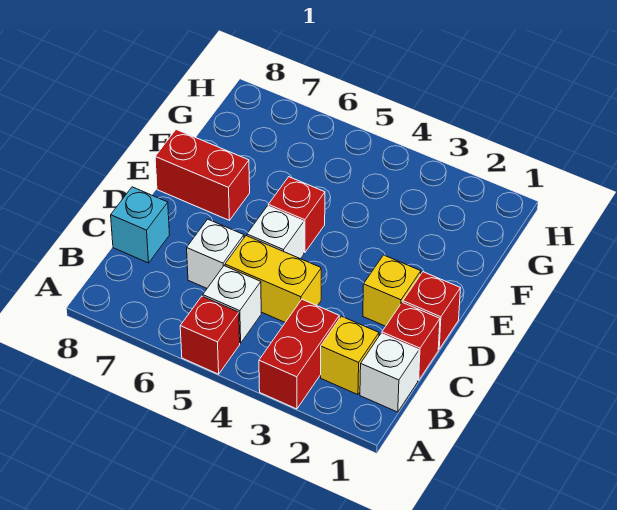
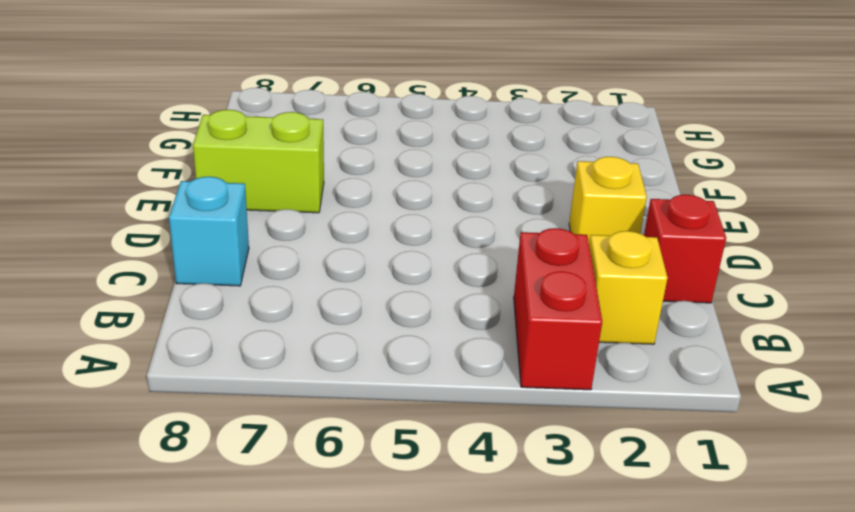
lime 1x2 brick [193,110,324,213] -> red 1x2 brick [155,130,250,220]
none -> red 1x1 brick [180,296,240,374]
none -> white 1x1 brick [360,334,419,412]
none -> white 1x1 brick [203,266,261,343]

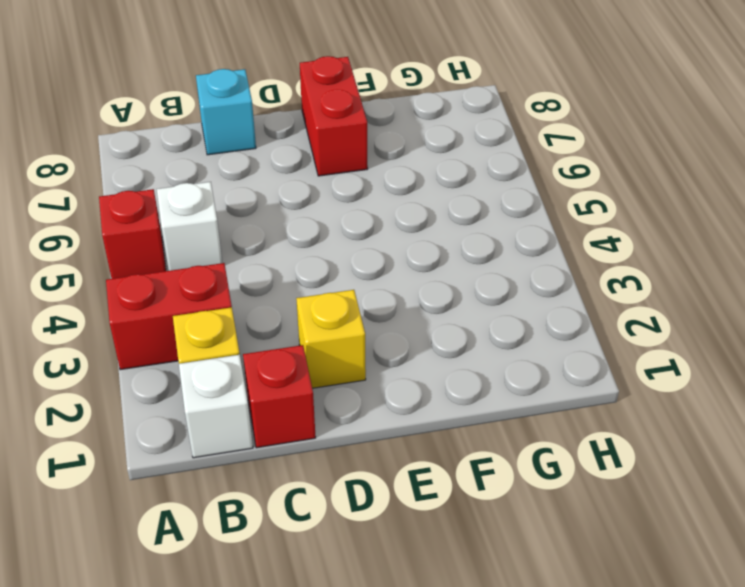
none -> yellow 1x2 brick [225,236,321,322]
none -> white 1x1 brick [187,219,244,288]
none -> red 1x1 brick [403,272,460,349]

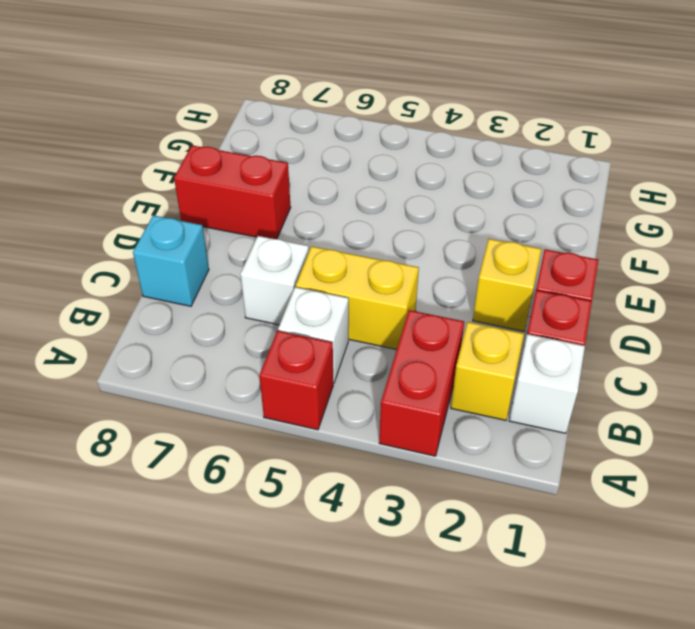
none -> white 1x1 brick [247,206,304,259]
none -> red 1x1 brick [268,177,325,253]

